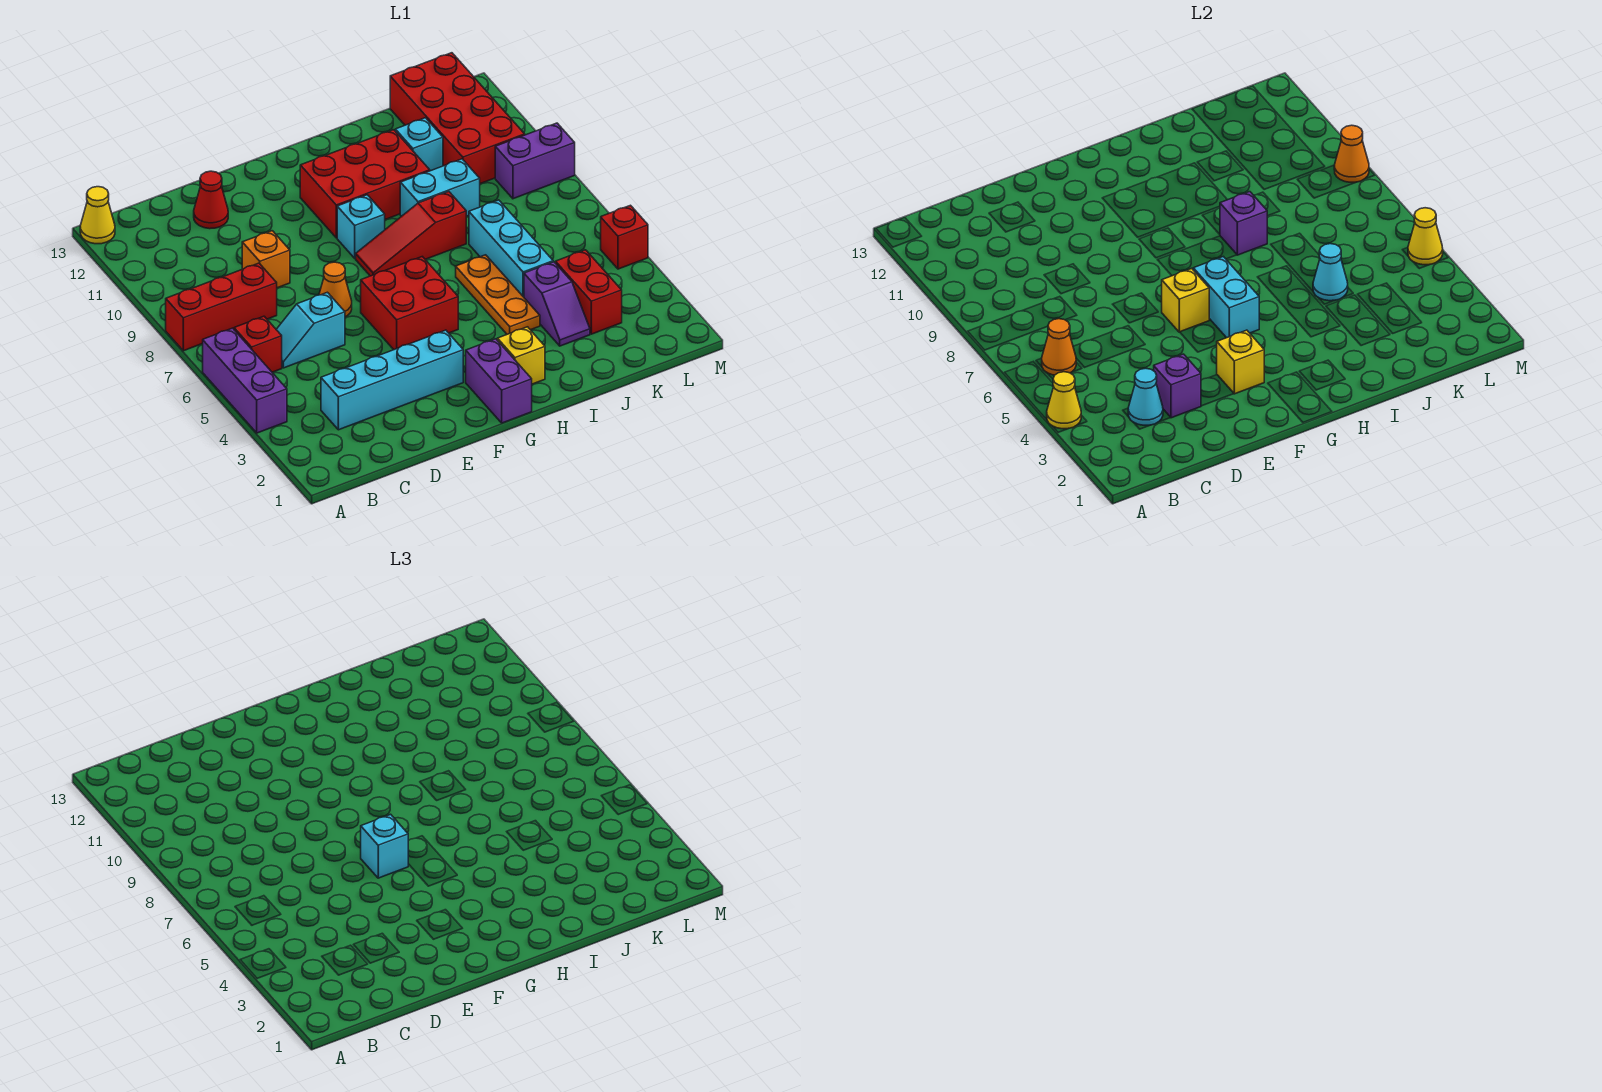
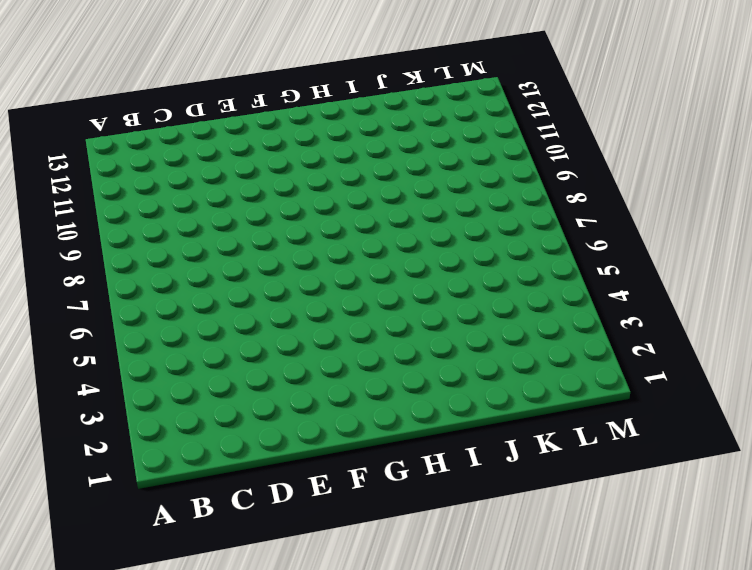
none -> purple 1x3 brick [203,328,287,433]
none -> red 1x3 brick [166,263,277,351]
none -> yellow 1x1 cone [80,187,115,244]
none -> red 1x1 brick [234,316,282,372]

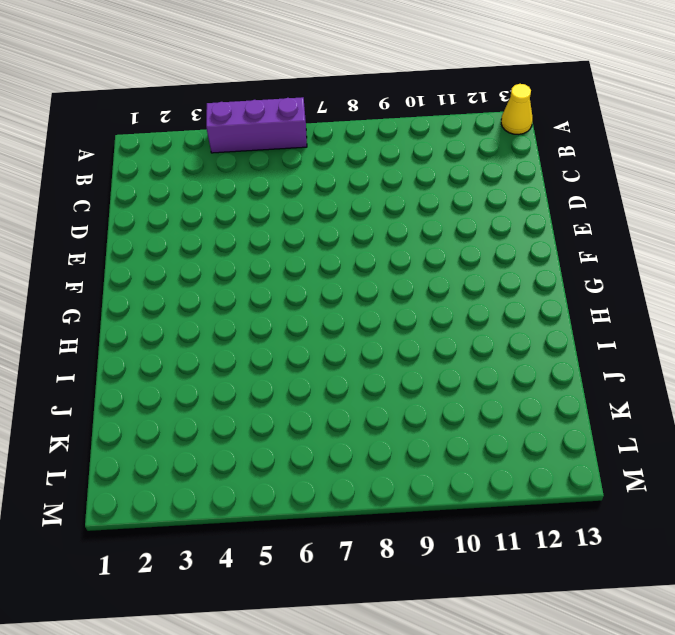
none -> red 1x3 brick [166,263,277,351]
none -> red 1x1 brick [234,316,282,372]
none -> cyan 1x4 brick [321,330,463,430]
none -> cyan 1x2 slope [276,292,345,368]

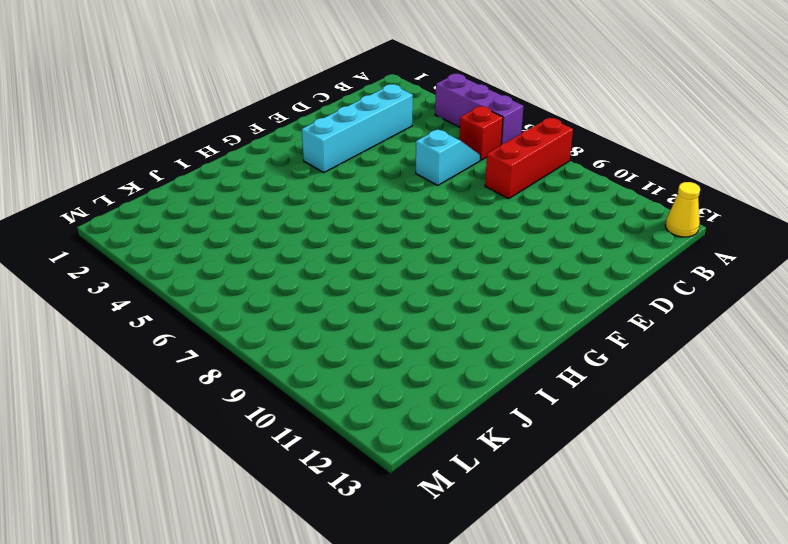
none -> orange 1x1 brick [242,231,290,288]
none -> red 1x1 cone [194,171,228,229]
none -> orange 1x1 cone [319,262,352,317]
none -> red 2x2 brick [361,257,458,350]

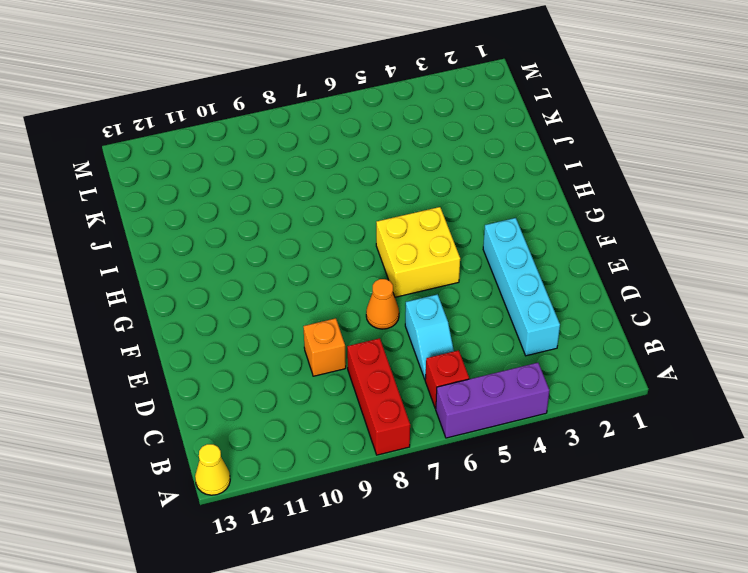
yellow 2x2 brick [376,207,460,297] -> red 2x2 brick [361,257,458,350]
none -> red 1x1 cone [194,171,228,229]
none -> purple 1x2 brick [466,339,532,423]
none -> red 1x3 slope [356,192,466,276]
none -> cyan 1x1 brick [337,195,385,258]

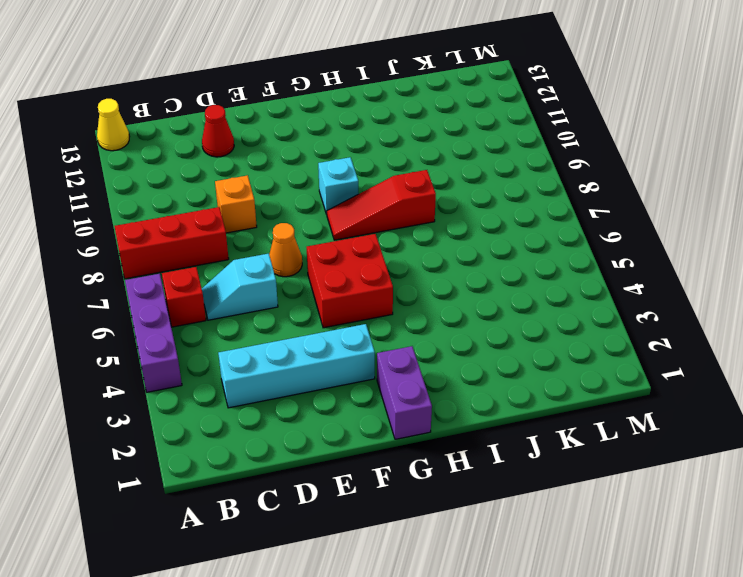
none -> red 2x3 brick [300,130,430,238]
none -> yellow 1x1 brick [497,327,545,384]
none -> orange 1x3 plate [456,255,540,334]
none -> cyan 1x2 brick [400,159,480,216]

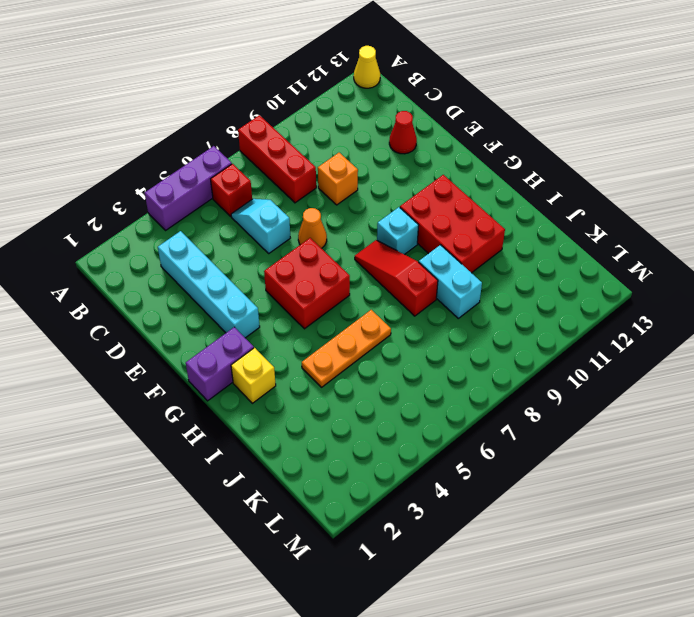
none -> purple 1x2 slope [524,262,590,346]
none -> cyan 1x3 brick [469,200,553,297]
none -> cyan 1x1 brick [395,118,443,171]
none -> red 1x2 brick [556,250,622,334]

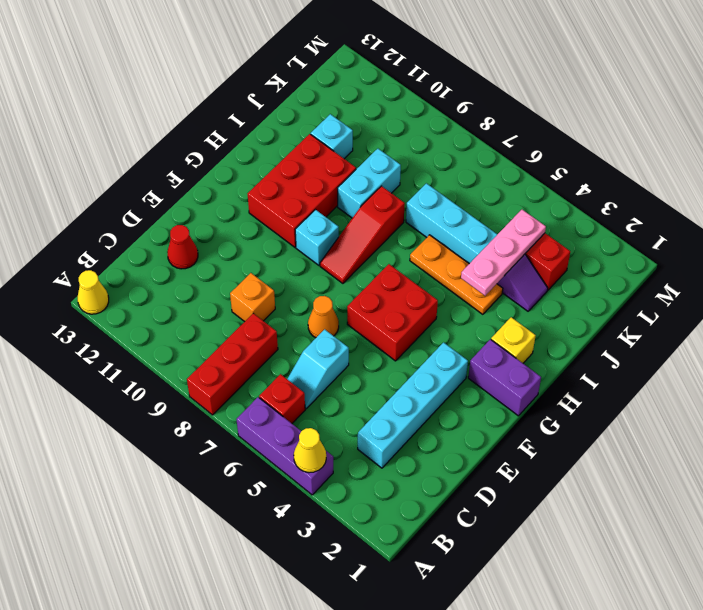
pink 1x3 plate [461,210,546,296] -> none
none -> red 2x4 brick [390,53,525,184]
none -> purple 1x2 brick [495,123,575,199]
none -> red 1x1 brick [601,205,648,269]
none -> orange 1x1 cone [1042,319,1076,375]

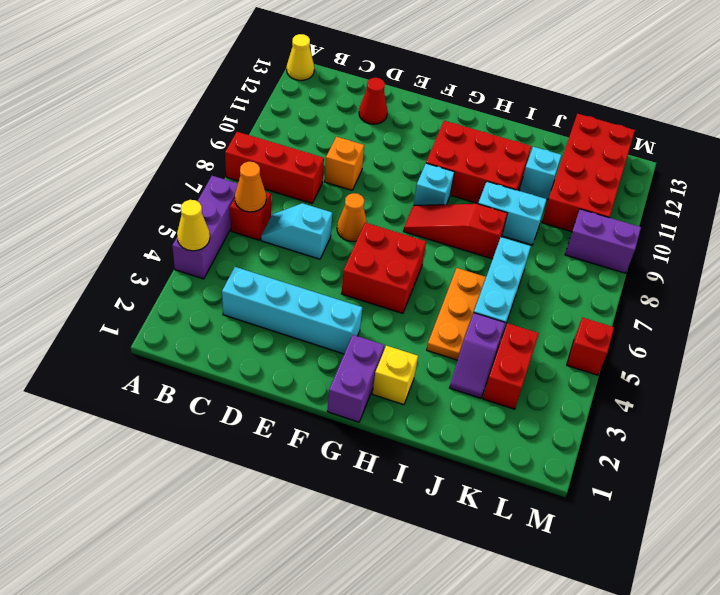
none -> cyan 1x1 cone [1128,368,1163,425]
none -> purple 1x1 brick [1154,354,1201,418]
none -> yellow 1x1 brick [1217,330,1264,394]
none -> yellow 1x1 brick [1162,268,1209,332]

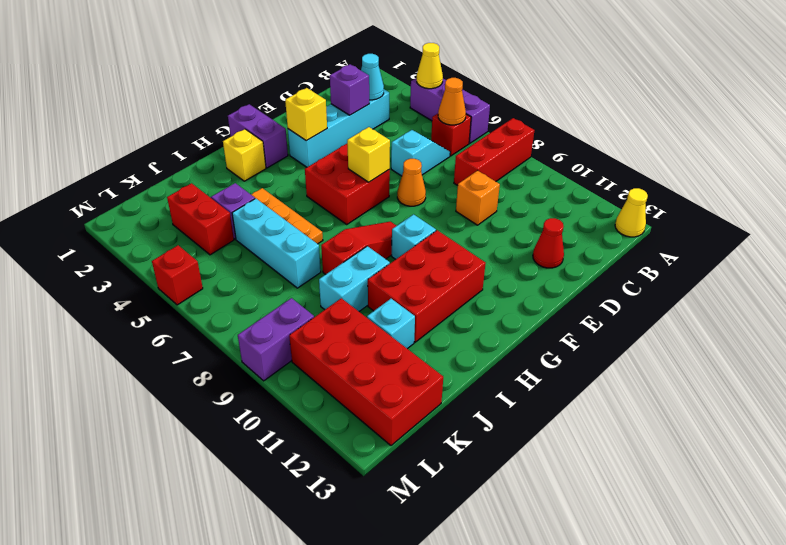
none -> cyan 1x2 brick [1193,257,1259,338]
none -> purple 1x1 brick [1220,192,1267,255]
none -> cyan 1x1 cone [1313,244,1348,301]
none -> yellow 1x1 cone [1408,208,1443,265]

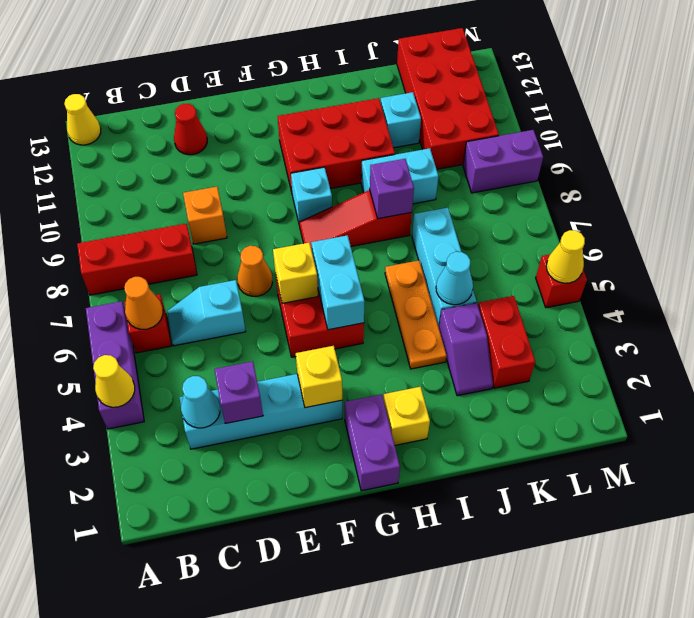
none -> orange 1x1 cone [1334,125,1369,182]
none -> cyan 1x1 brick [361,814,408,878]

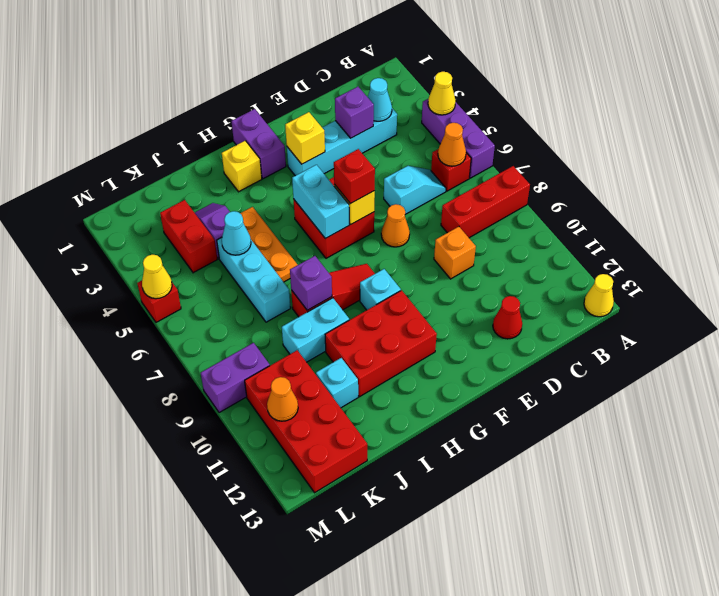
red 1x1 brick [334,149,375,204] -> cyan 1x1 brick [361,814,408,878]
orange 1x1 cone [267,377,298,421] -> orange 1x1 cone moved to [1334,125,1369,182]

